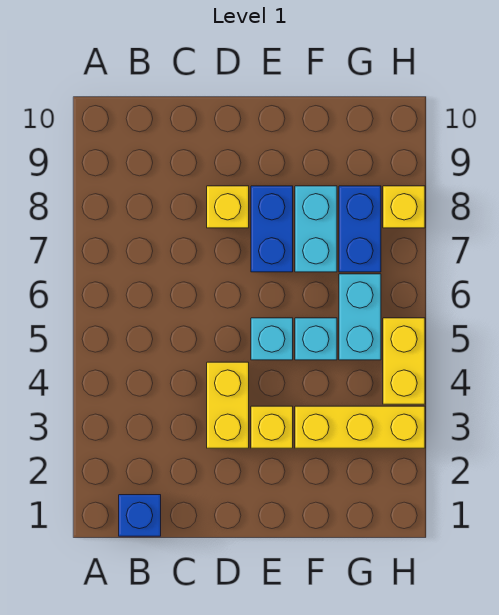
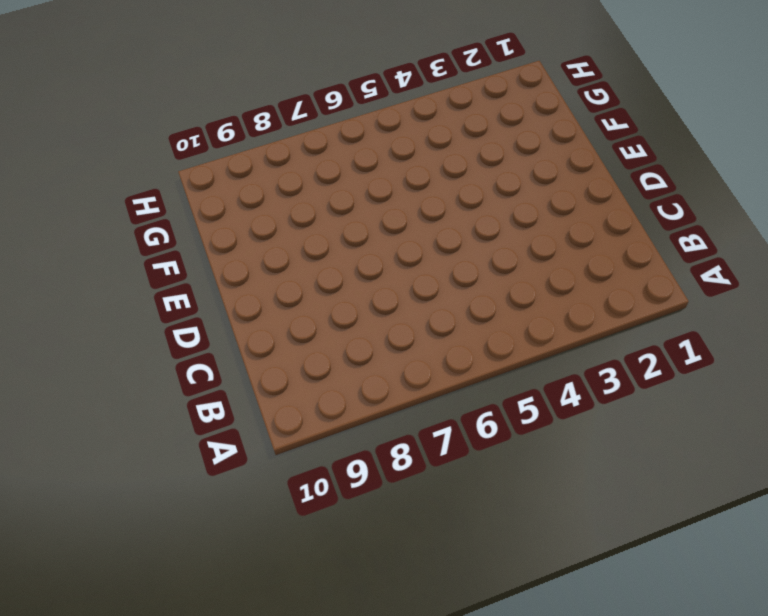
none -> blue 1x1 brick [119,495,161,536]
none -> yellow 1x2 brick [207,362,249,448]
none -> yellow 1x1 brick [207,186,249,228]

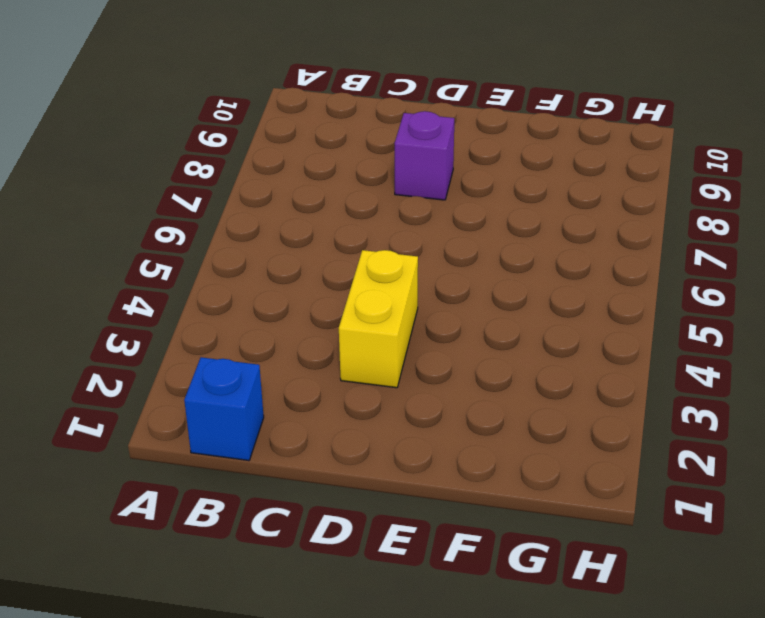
purple 1x1 brick [395,111,454,200] -> yellow 1x1 brick [207,186,249,228]
none -> yellow 1x1 brick [251,406,293,448]
none -> cyan 1x1 brick [251,318,293,360]
none -> blue 1x2 brick [251,186,293,272]

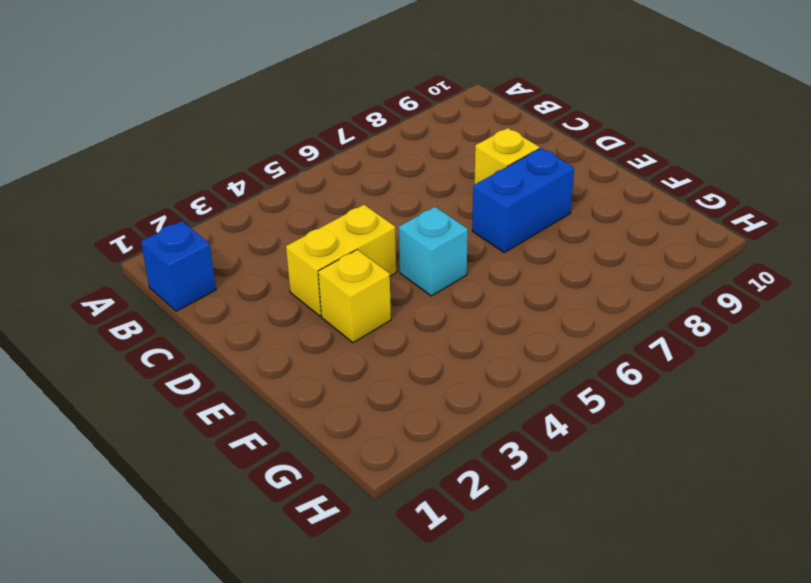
none -> yellow 1x3 brick [295,406,425,448]
none -> cyan 1x1 brick [295,318,337,360]
none -> cyan 1x2 brick [295,186,337,272]

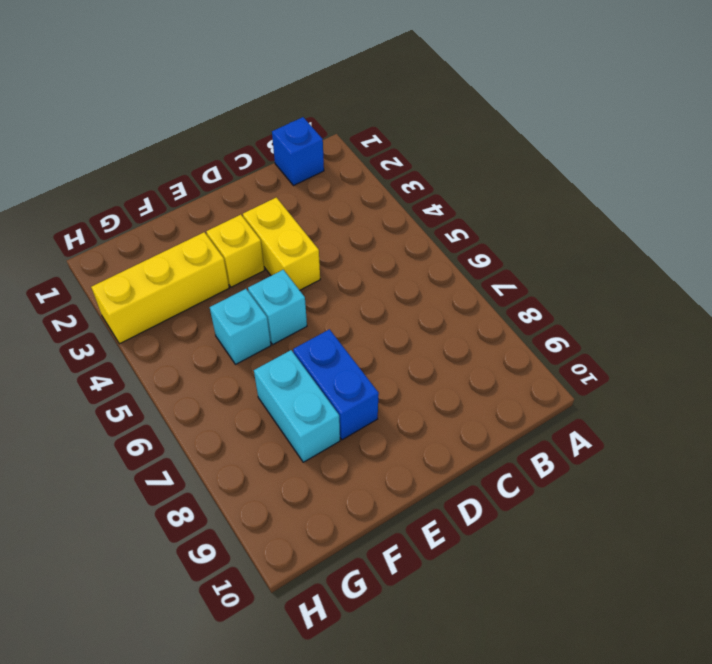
none -> yellow 1x1 brick [207,186,249,228]
none -> cyan 1x2 brick [339,274,381,360]
none -> blue 1x2 brick [339,186,381,272]

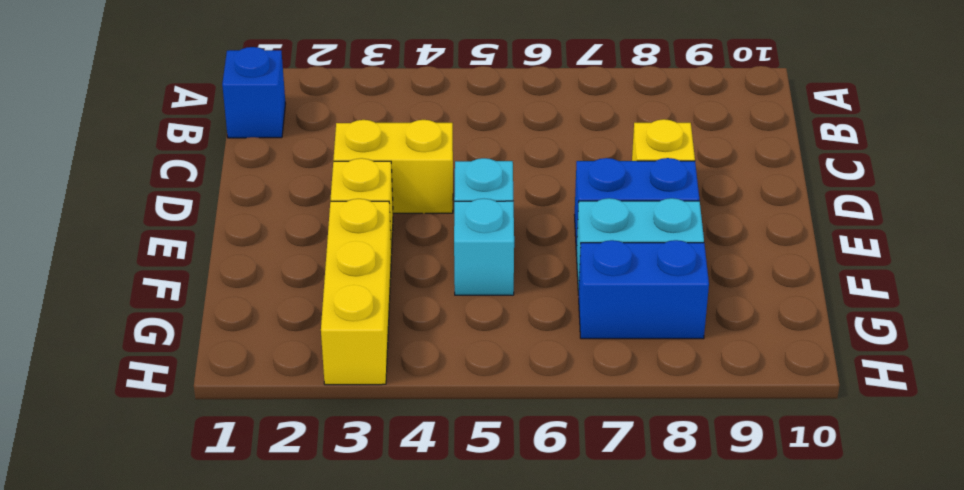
none -> cyan 1x2 brick [339,274,381,360]
none -> yellow 1x2 brick [383,318,425,404]
none -> yellow 1x1 brick [383,186,425,228]

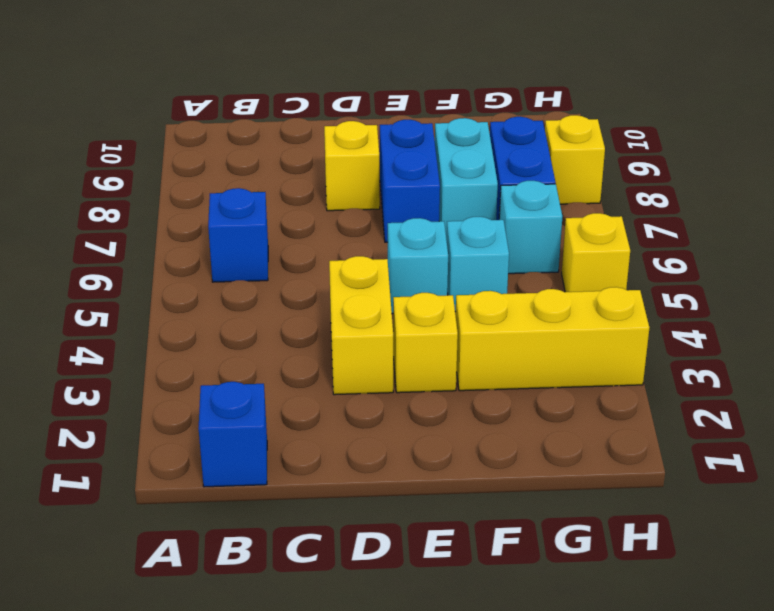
blue 1x1 brick [208,188,268,282] -> none
cyan 1x1 brick [499,181,562,274] -> cyan 1x2 brick [339,274,381,360]
yellow 1x1 brick [562,213,630,292] -> yellow 1x2 brick [383,318,425,404]

